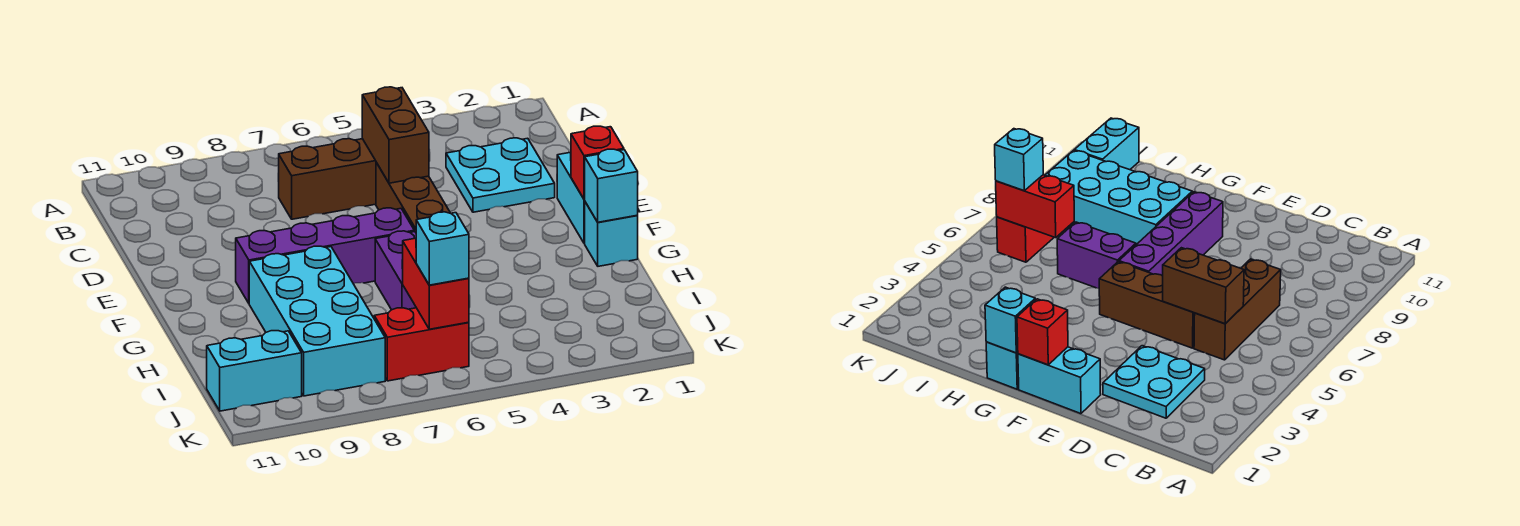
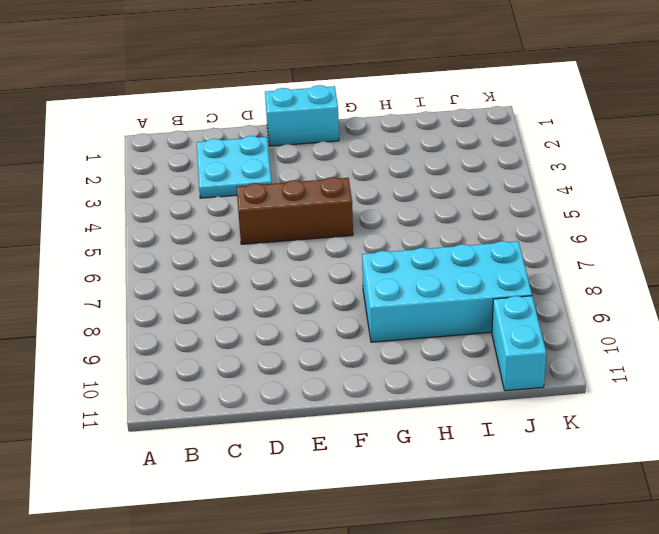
none -> brown 1x3 brick [278,139,376,219]
none -> purple 1x4 brick [236,208,414,303]
none -> cyan 1x1 brick [585,202,638,266]

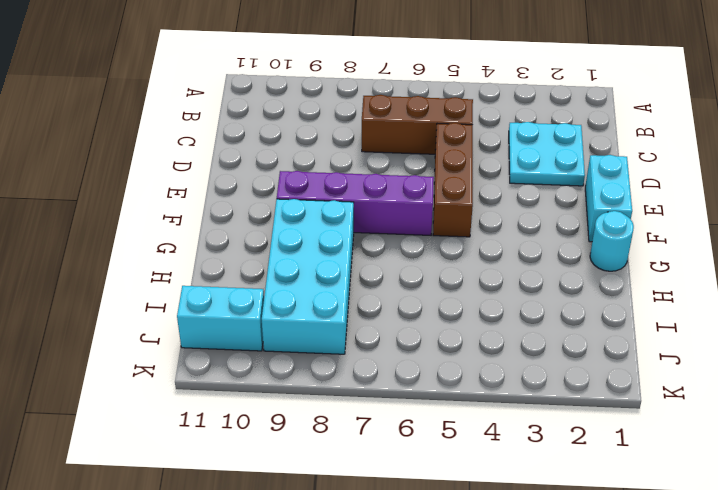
cyan 1x1 round brick [590,211,634,271] -> cyan 1x1 brick [585,202,638,266]
none -> purple 1x2 brick [375,231,416,310]
none -> red 1x2 brick [374,308,469,381]
none -> brown 1x2 brick [362,87,429,183]

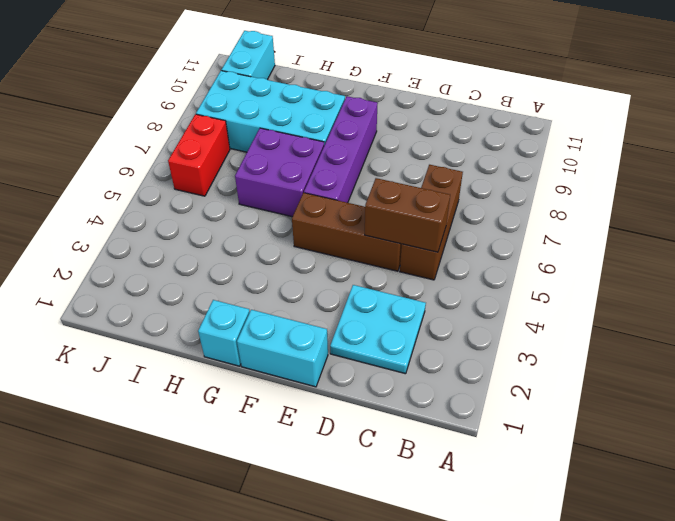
purple 2x2 brick [235,128,324,217] -> purple 1x2 brick [375,231,416,310]
none -> red 1x1 brick [571,126,624,199]
none -> cyan 1x1 brick [584,149,638,222]
none -> red 1x2 brick [403,238,469,329]

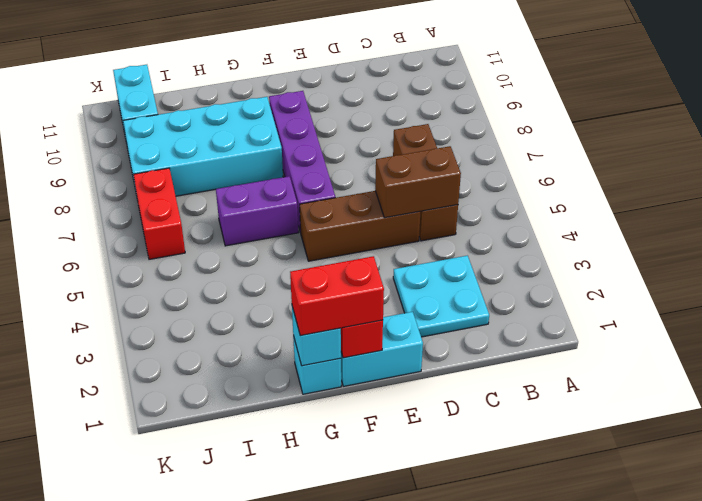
red 1x2 brick [290,256,384,336] -> red 1x2 brick moved to [403,238,469,329]
none -> cyan 1x1 brick [416,212,469,285]

